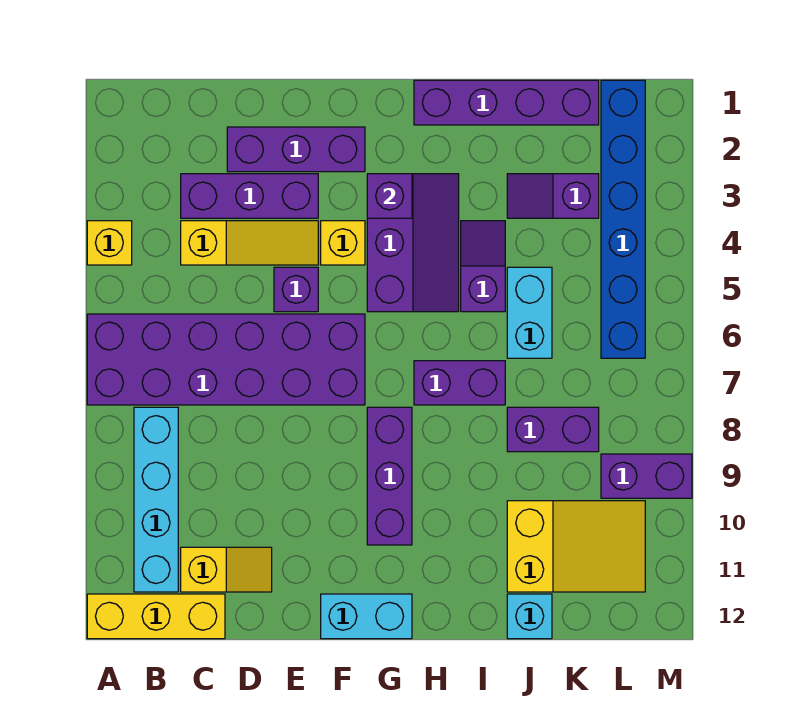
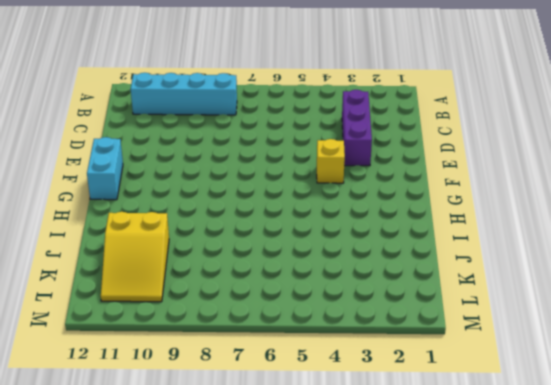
none -> yellow 1x1 brick [87,221,132,265]
none -> purple 2x6 brick [87,314,365,405]
none -> yellow 1x3 brick [87,594,225,639]

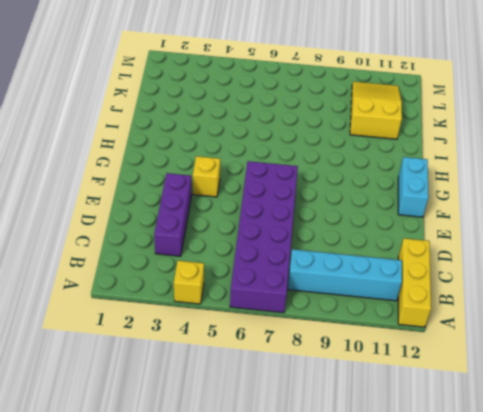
none -> yellow 1x3 slope [181,221,318,265]
none -> yellow 1x2 slope [181,547,272,592]
none -> purple 1x3 brick [227,127,365,172]

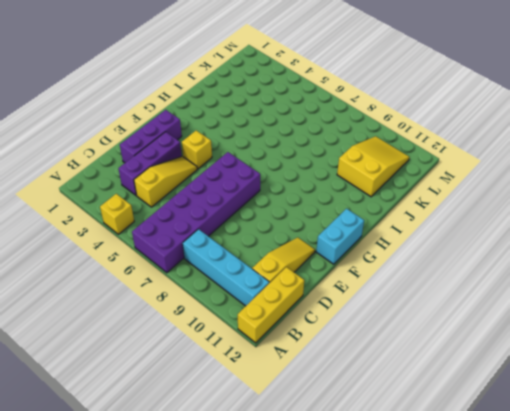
yellow 1x3 slope [252,238,315,283] -> yellow 1x2 slope [181,547,272,592]
none -> purple 1x1 brick [274,267,318,312]
none -> purple 2x3 slope [367,174,459,312]
none -> purple 1x3 brick [367,407,412,545]

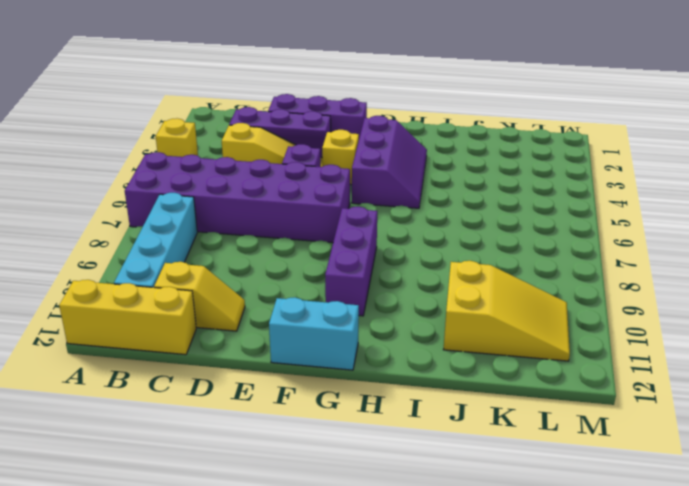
none -> purple 1x4 brick [414,80,599,125]
none -> purple 1x2 brick [414,361,505,405]
none -> purple 1x2 slope [461,221,505,312]

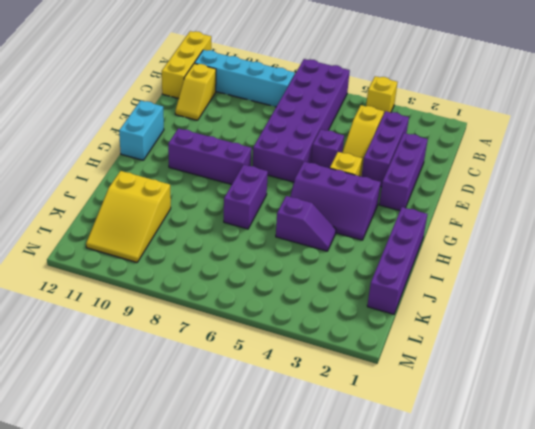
none -> purple 1x2 slope [507,174,599,218]
none -> cyan 1x2 brick [507,267,552,358]
none -> purple 1x2 brick [507,407,599,452]

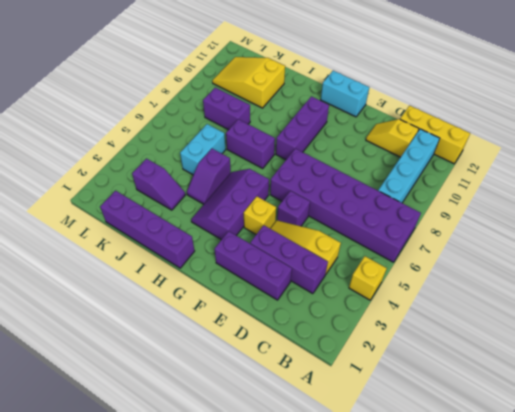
none -> cyan 1x1 brick [507,594,552,639]
none -> blue 1x6 brick [601,80,645,358]
none -> purple 1x2 brick [601,454,692,498]

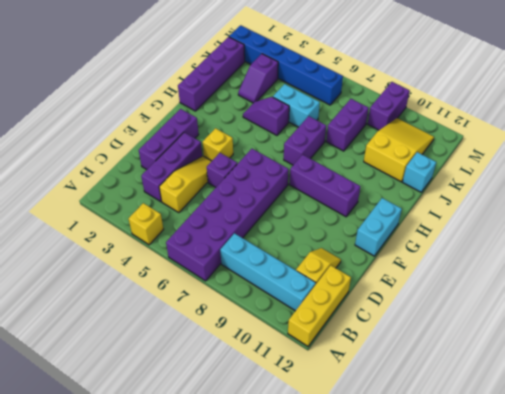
none -> purple 2x3 slope [367,174,459,312]
none -> purple 1x1 brick [367,174,412,218]

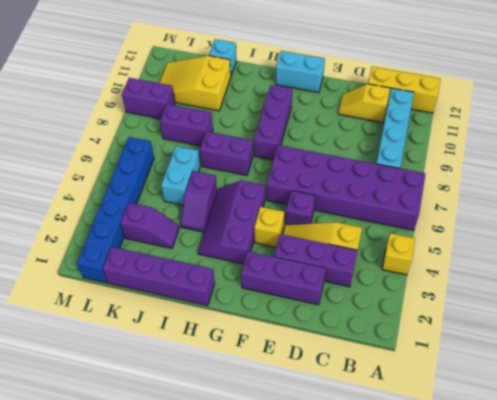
none -> purple 1x1 brick [367,174,412,218]

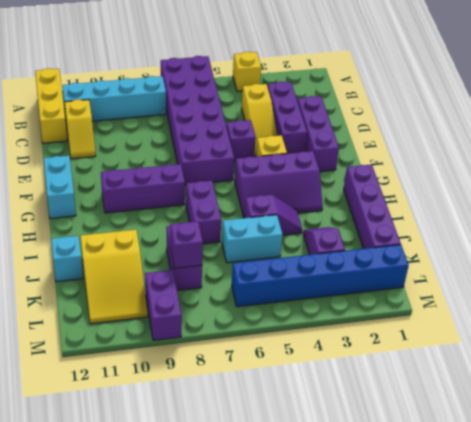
purple 1x1 brick [170,221,203,268] -> purple 1x1 brick moved to [367,174,412,218]

